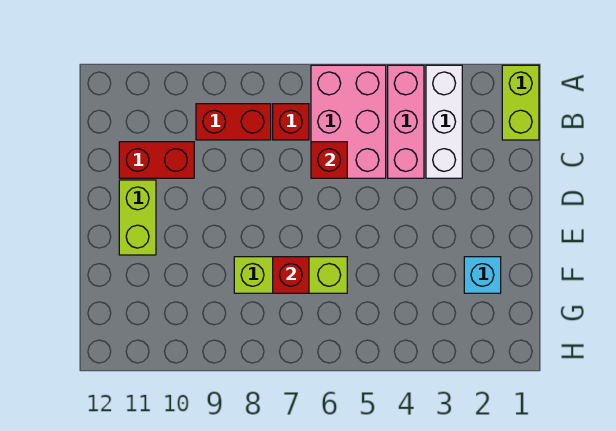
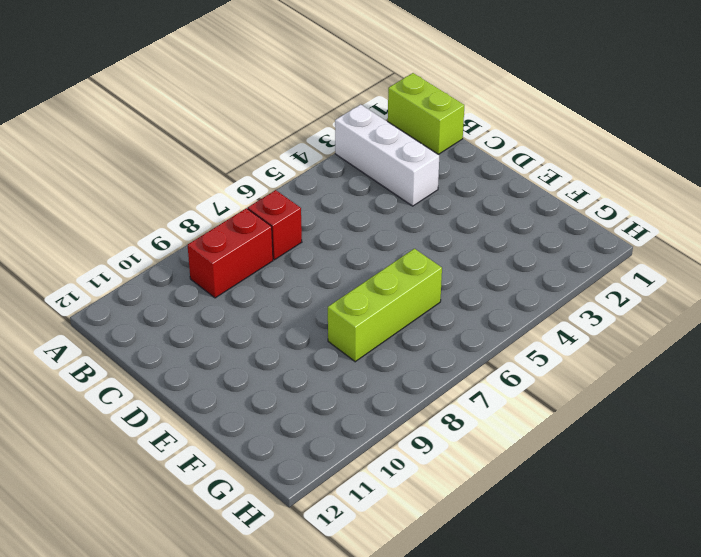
none -> pink 1x3 brick [388,65,424,178]
none -> pink 2x3 brick [311,65,386,178]
none -> red 1x2 brick [119,142,194,178]

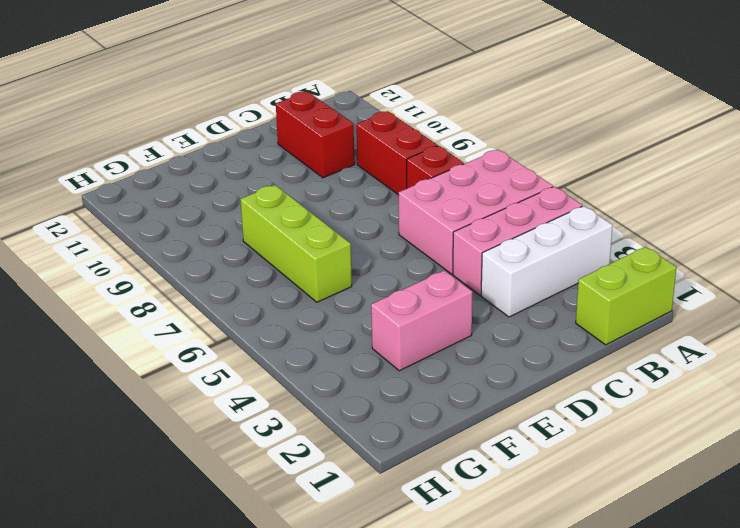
pink 1x2 brick [371,270,472,371] -> none
none -> lime 1x2 brick [119,180,156,255]
none -> cyan 1x1 brick [464,257,501,293]
none -> red 1x1 brick [311,142,347,178]

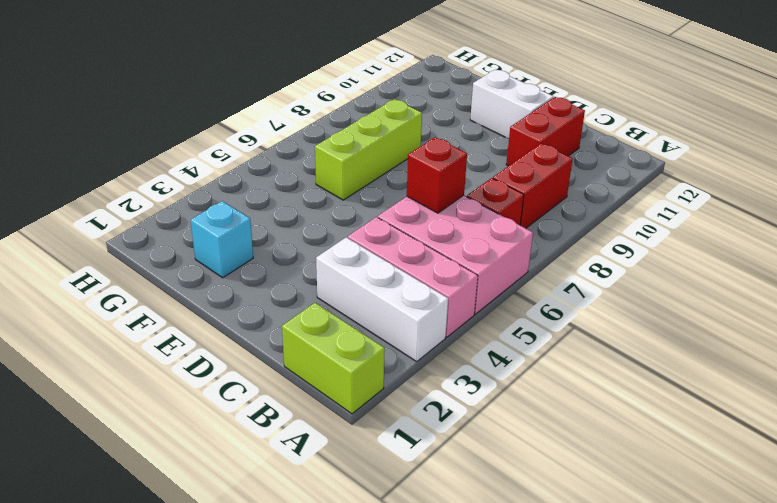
white 1x2 brick [470,70,553,138] -> lime 1x2 brick [119,180,156,255]
none -> red 1x1 brick [273,257,309,293]

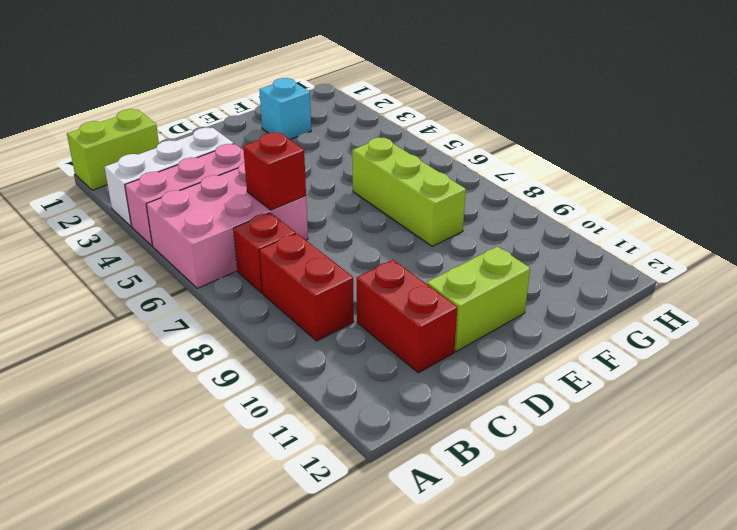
none -> red 1x1 brick [273,257,309,293]

